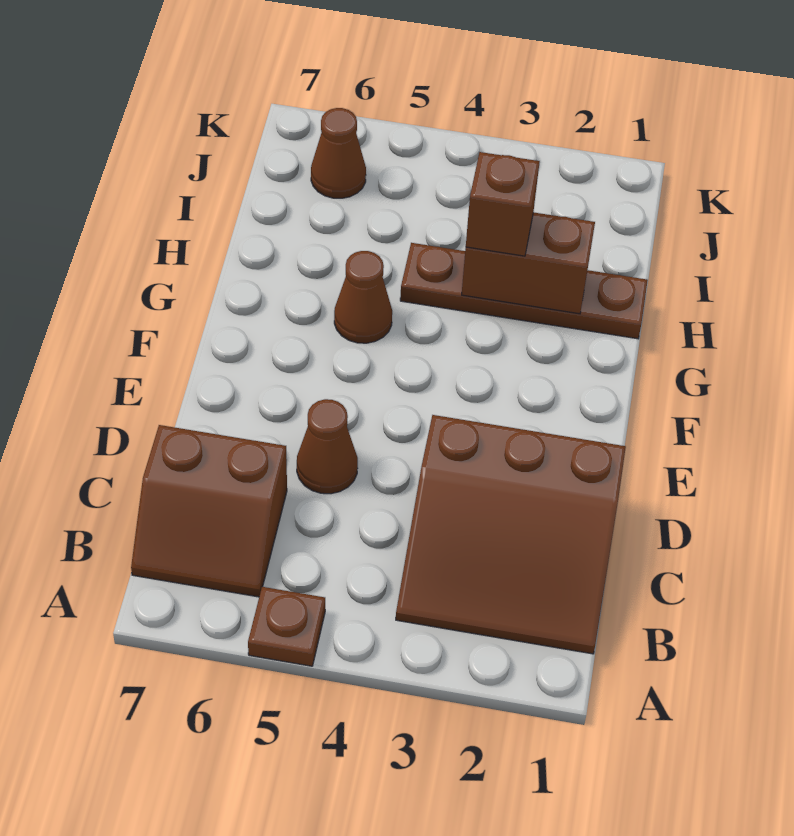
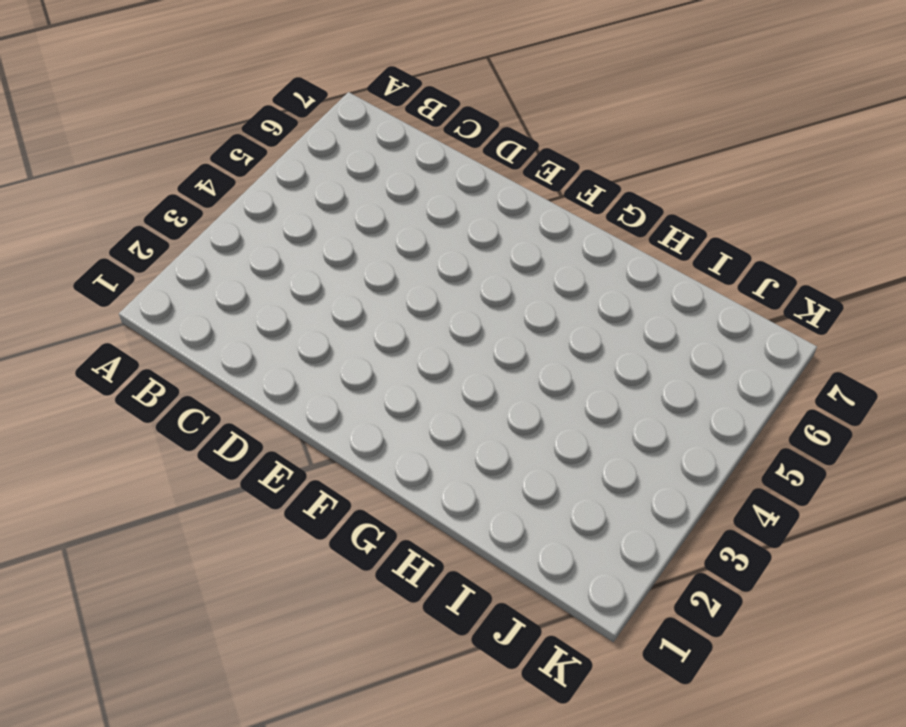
none -> brown 1x1 plate [248,587,325,666]
none -> brown 3x3 slope [396,415,626,654]

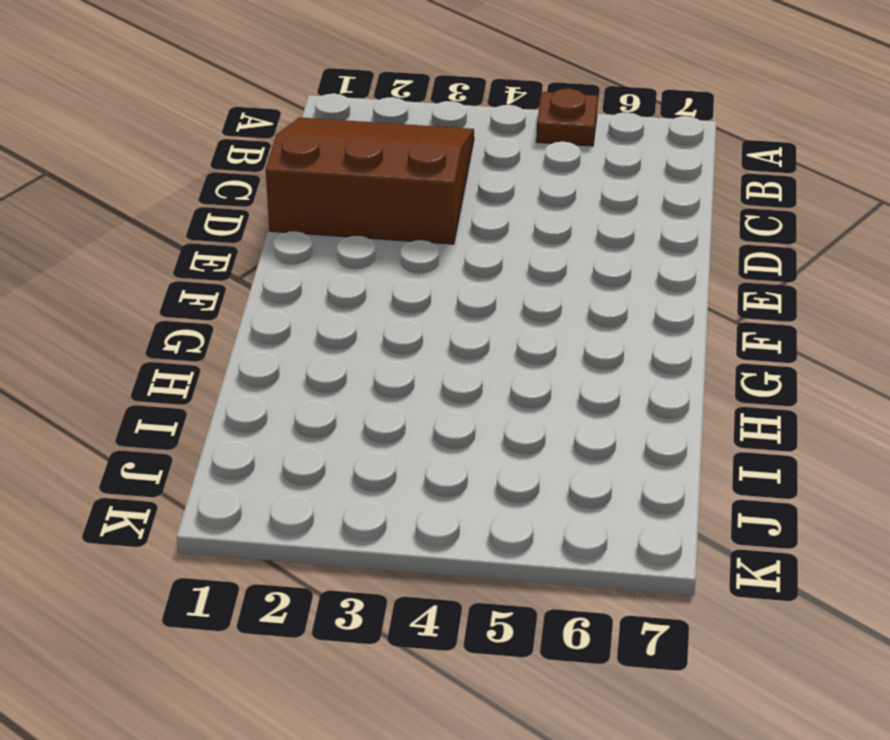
none -> brown 2x2 slope [131,425,287,597]
none -> brown 1x1 cone [297,399,358,494]

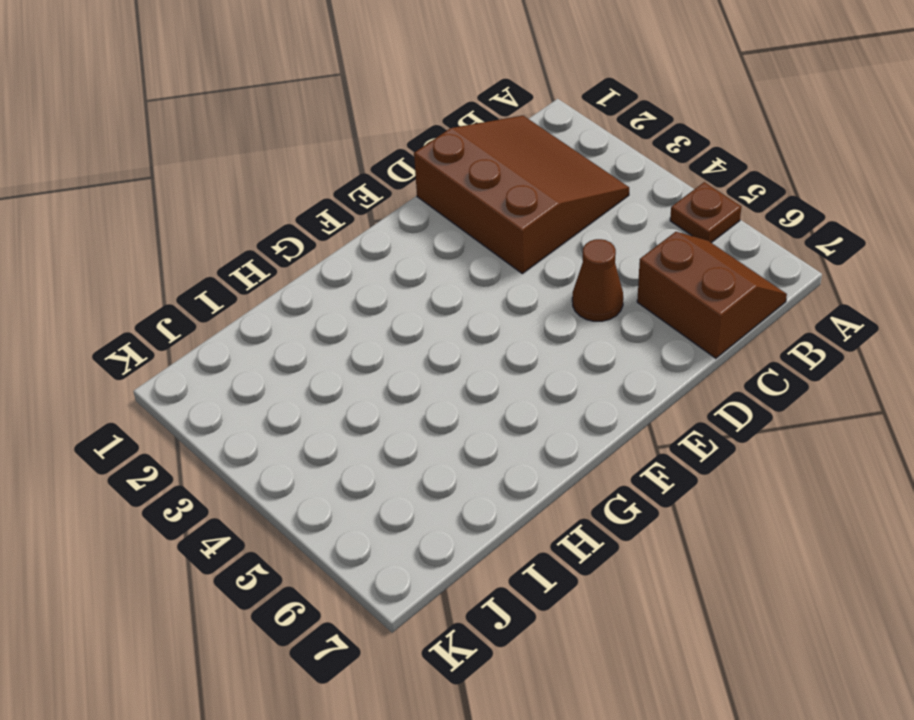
none -> brown 1x1 cone [334,251,392,343]
none -> brown 1x4 plate [400,243,648,339]

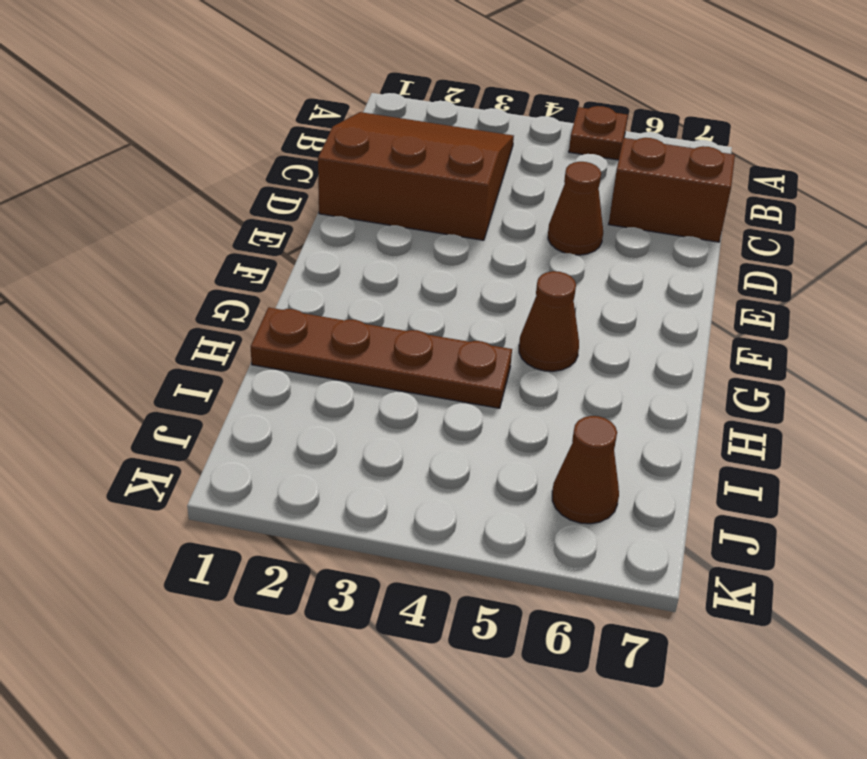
none -> brown 1x2 brick [462,212,595,314]
none -> brown 1x1 brick [466,152,540,256]

